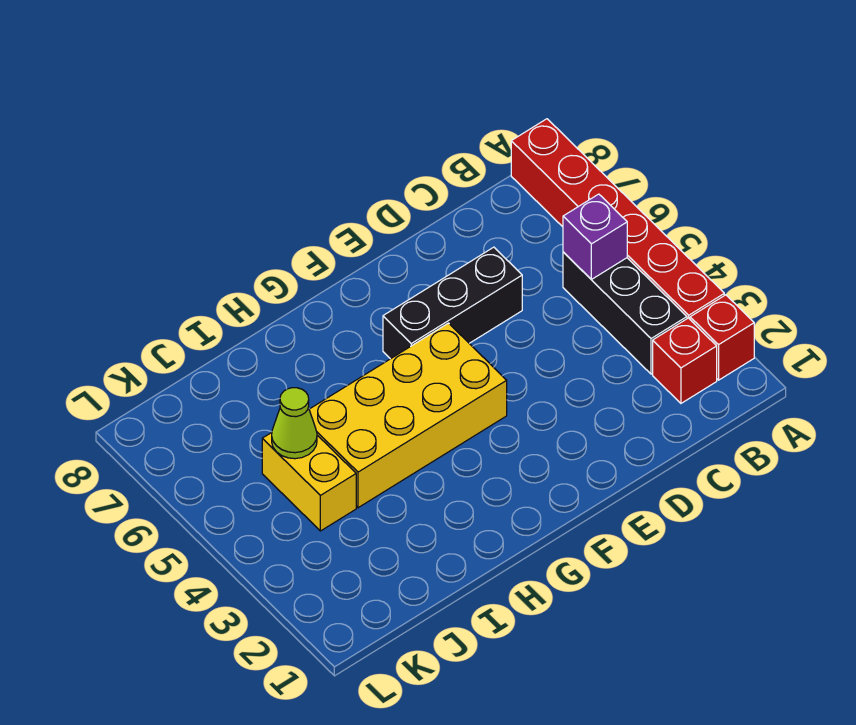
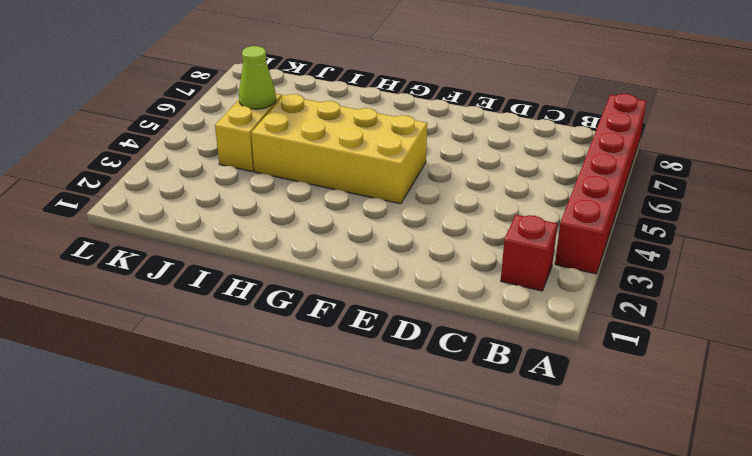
none -> red 1x1 brick [690,295,754,380]
none -> black 1x3 brick [563,252,687,374]

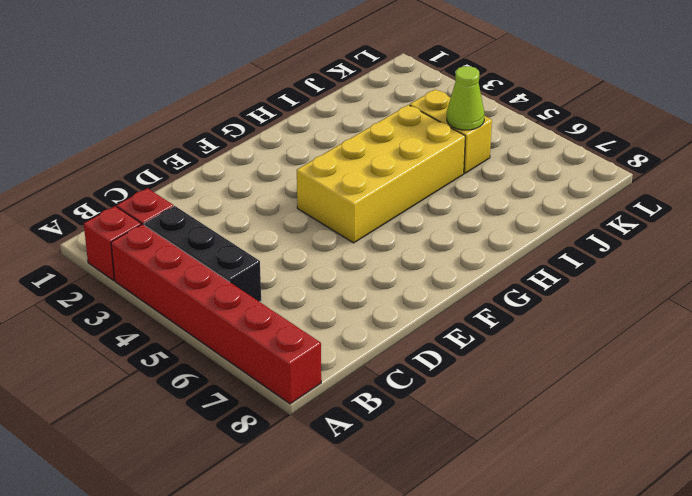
none -> black 1x3 brick [383,247,522,359]
none -> purple 1x1 brick [563,194,627,279]

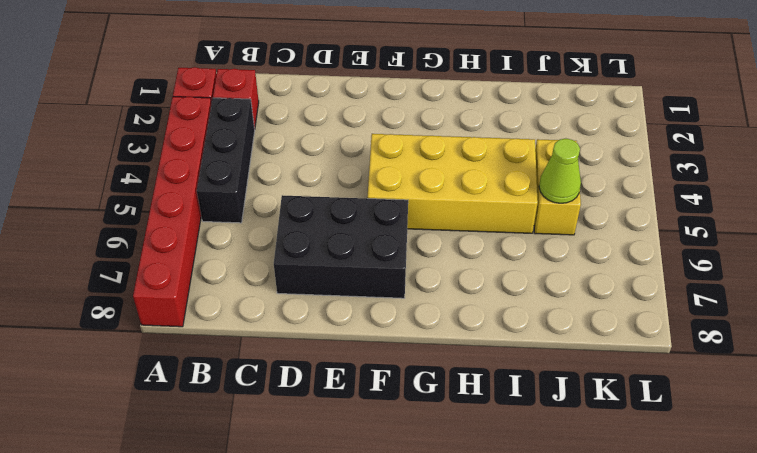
black 2x3 brick [274,195,408,298] -> black 1x3 brick [383,247,522,359]
none -> purple 1x1 brick [563,194,627,279]

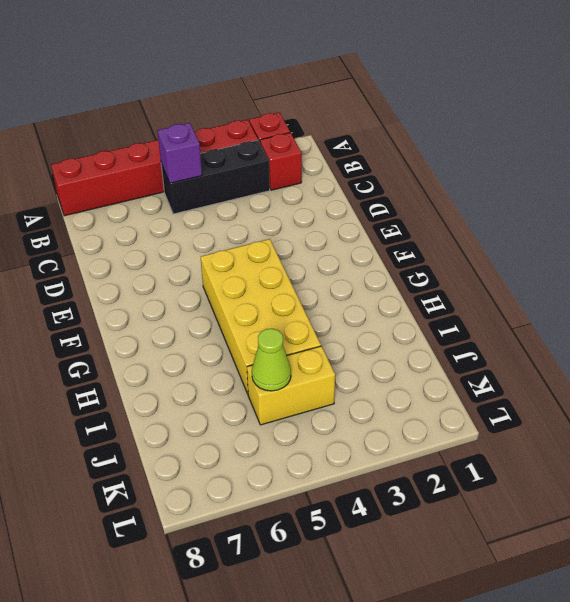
none -> black 1x3 brick [383,247,522,359]

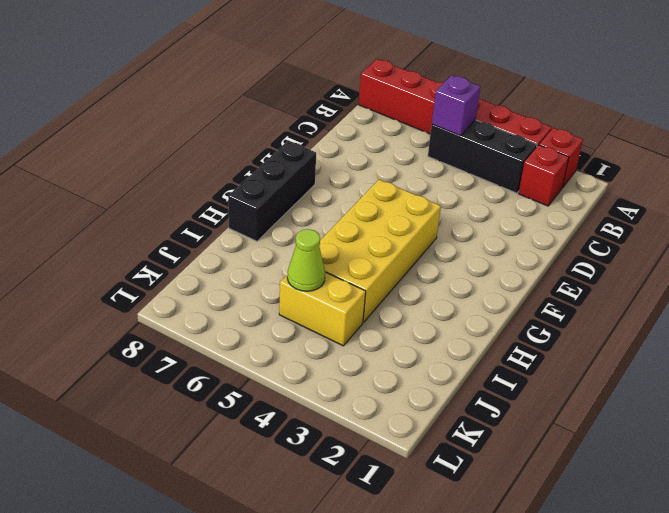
black 1x3 brick [228,141,316,241] -> black 1x3 brick moved to [383,247,522,359]

